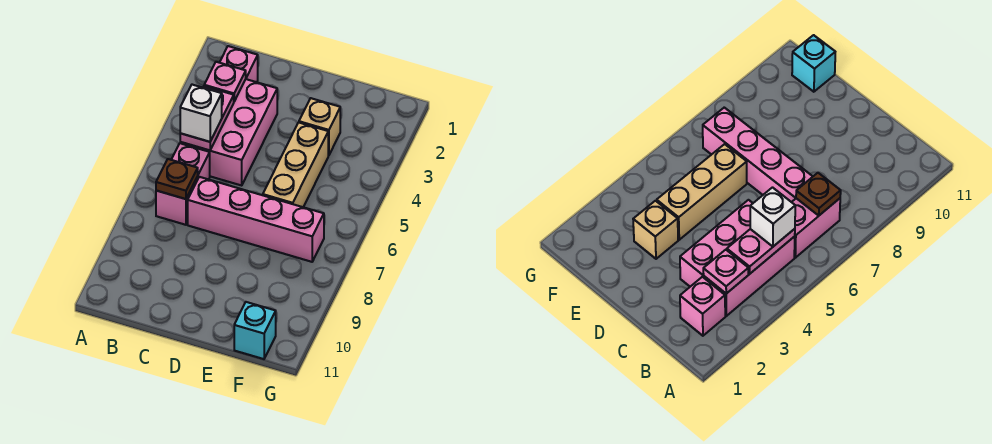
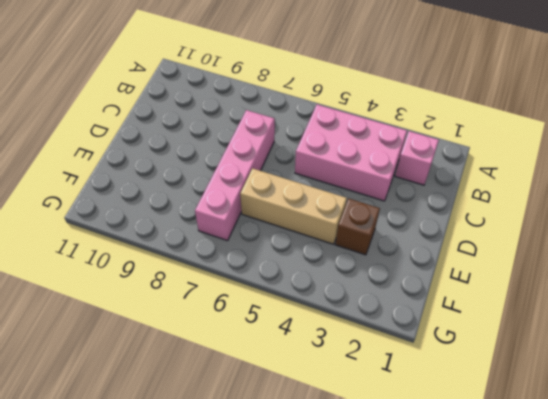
brown 1x1 brick [335,199,380,255] -> tan 1x1 brick [299,98,340,155]
none -> pink 1x2 brick [156,143,210,225]
none -> cyan 1x1 brick [234,302,276,359]

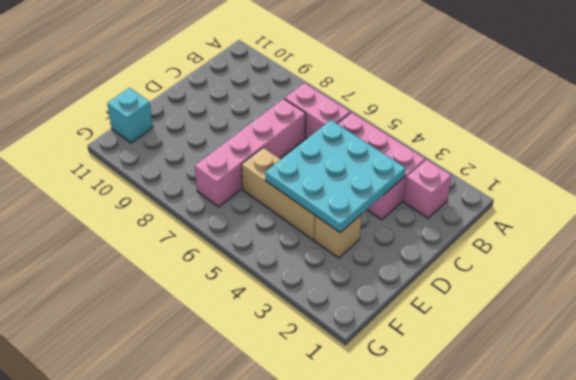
cyan 3x3 plate [265,120,406,232] -> none
none -> pink 1x1 plate [204,62,246,101]
none -> pink 1x2 plate [180,86,234,150]

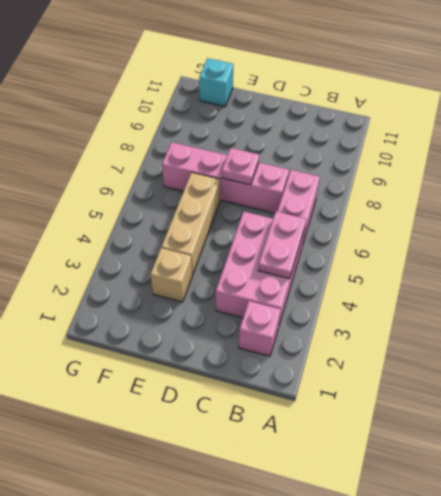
pink 1x1 plate [222,148,259,185] -> pink 1x1 plate moved to [204,62,246,101]
none -> brown 1x1 plate [156,159,198,199]
none -> white 1x1 brick [180,85,222,142]

